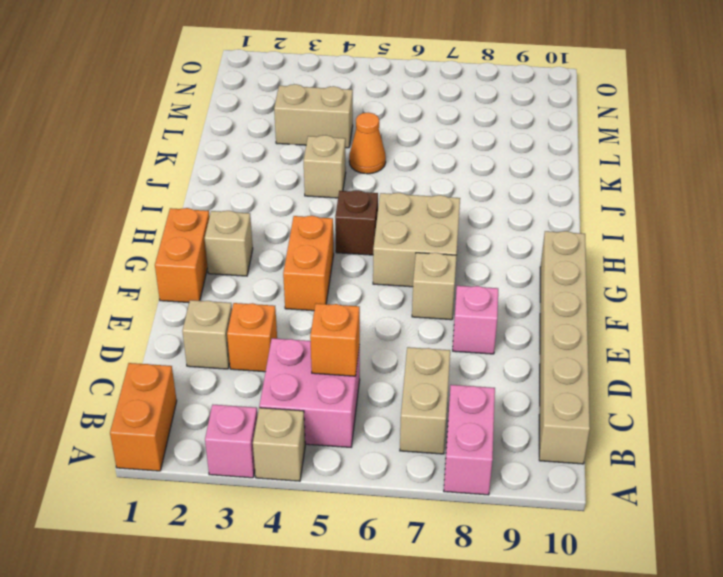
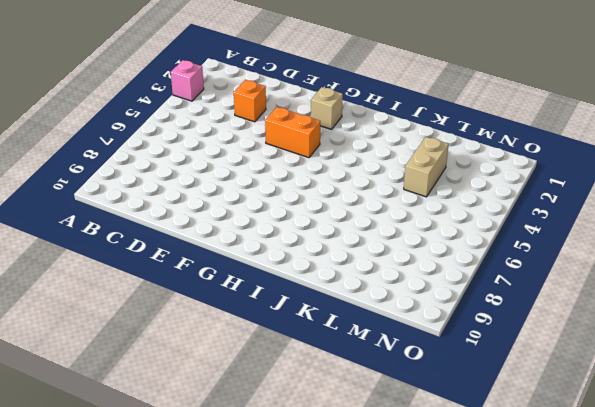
none -> orange 1x2 brick [110,363,177,471]
none -> tan 1x1 brick [253,408,305,481]
none -> pink 1x2 brick [444,385,495,495]

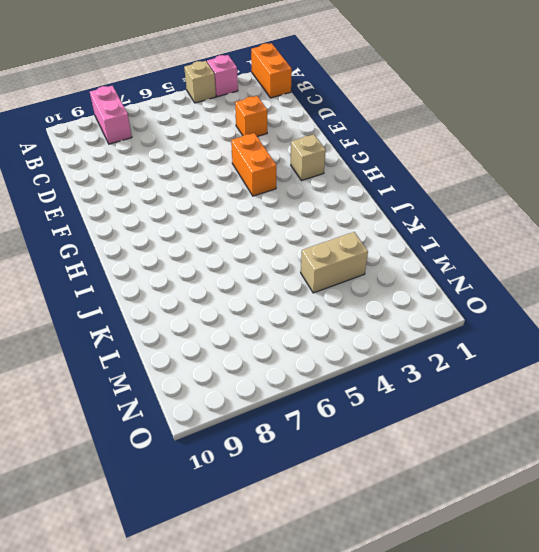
none -> pink 2x2 brick [259,338,360,447]
none -> tan 1x2 brick [400,347,450,454]
none -> tan 1x6 brick [539,231,590,464]

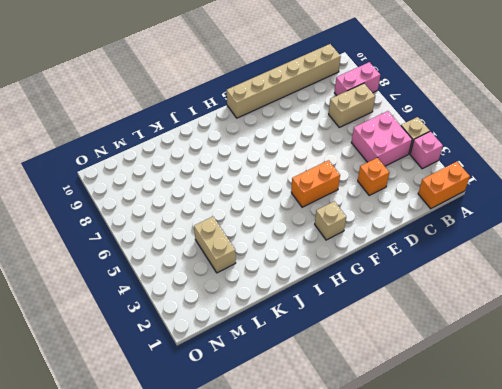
none -> tan 1x1 brick [182,300,232,369]
none -> pink 1x1 brick [453,286,498,354]
none -> orange 1x2 brick [155,208,210,303]

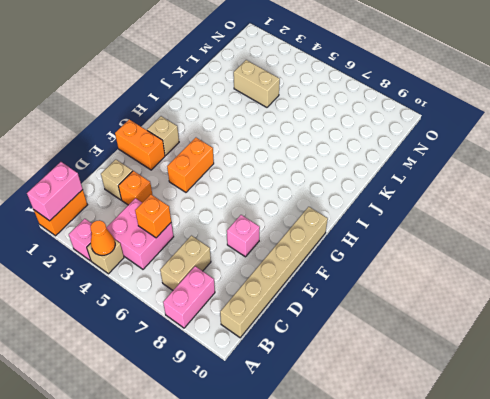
pink 1x2 brick [27,162,83,221] -> none
orange 1x1 cone [90,220,115,255] -> orange 1x1 cone moved to [349,113,386,174]
orange 1x2 brick [115,120,165,170] -> orange 1x2 brick turned to [155,208,210,303]
none -> tan 1x1 brick [412,253,457,320]
none -> tan 2x2 brick [373,193,460,287]
none -> brown 1x1 brick [335,190,378,255]

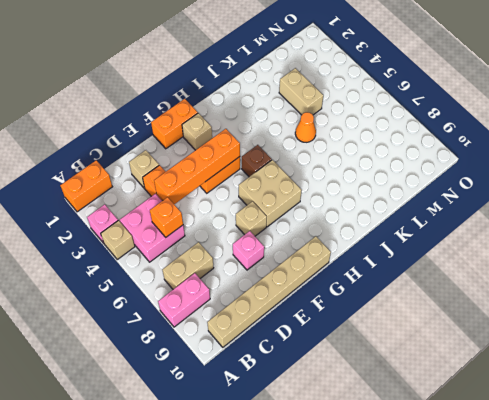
orange 1x4 brick [154,129,240,204] -> none
none -> tan 1x1 brick [304,135,346,198]

